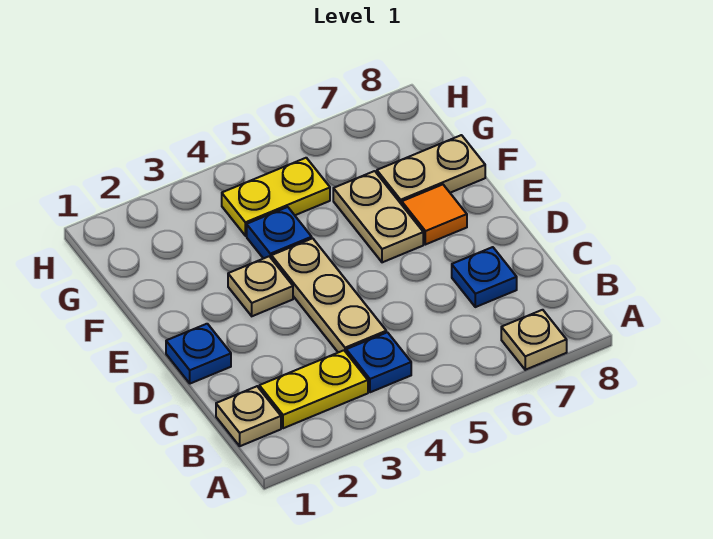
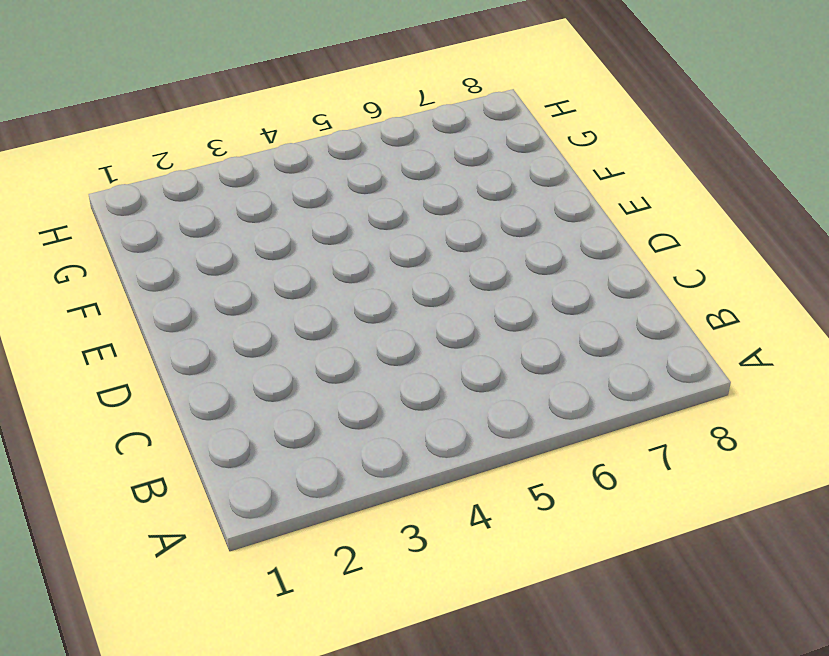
none -> tan 1x1 plate [501,310,567,370]
none -> tan 1x1 plate [216,386,281,446]
none -> yellow 1x2 plate [259,350,368,428]

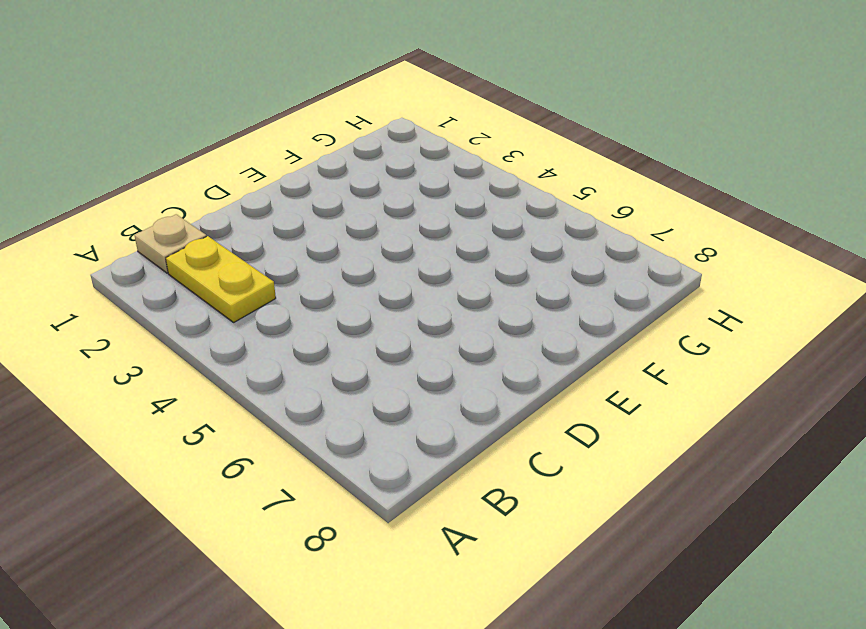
none -> tan 1x1 plate [501,310,567,370]
none -> blue 1x1 plate [346,332,411,392]
none -> tan 1x3 plate [271,238,386,352]

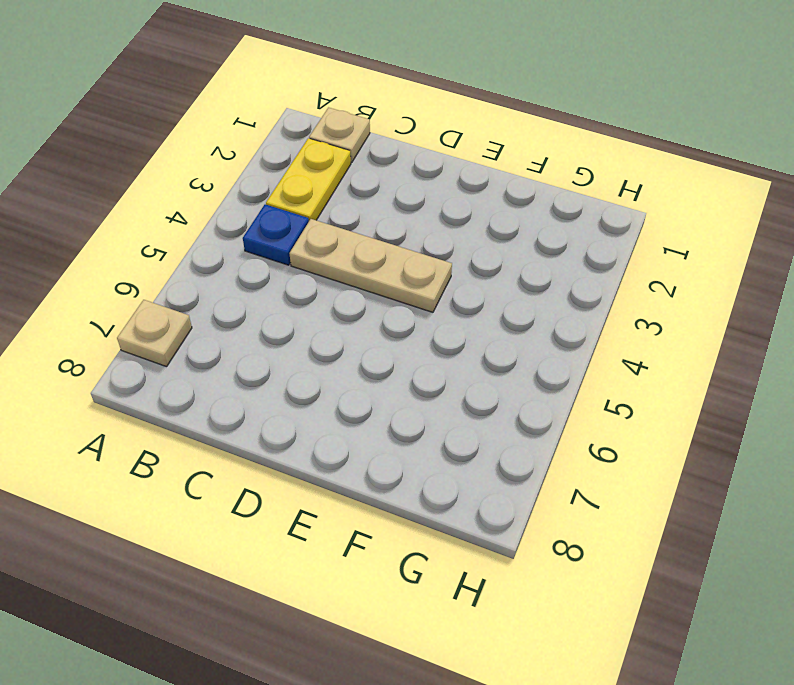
none -> blue 1x1 plate [452,247,517,307]
none -> blue 1x1 plate [166,324,231,384]
none -> tan 1x1 plate [228,256,293,316]

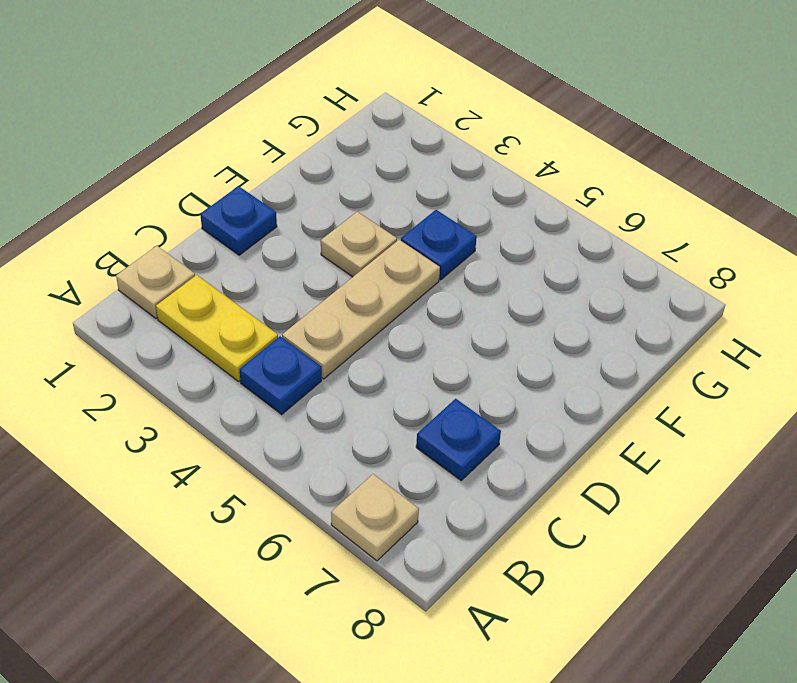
none -> tan 1x2 plate [333,171,423,262]
none -> orange 1x1 tile [402,185,467,245]
none -> tan 1x2 plate [377,135,485,204]

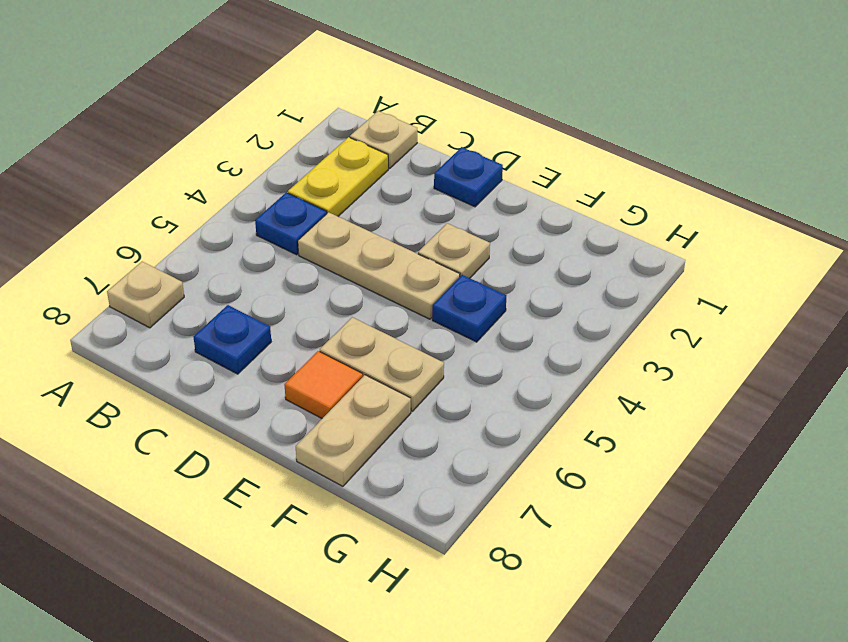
none -> yellow 1x2 plate [222,158,330,236]

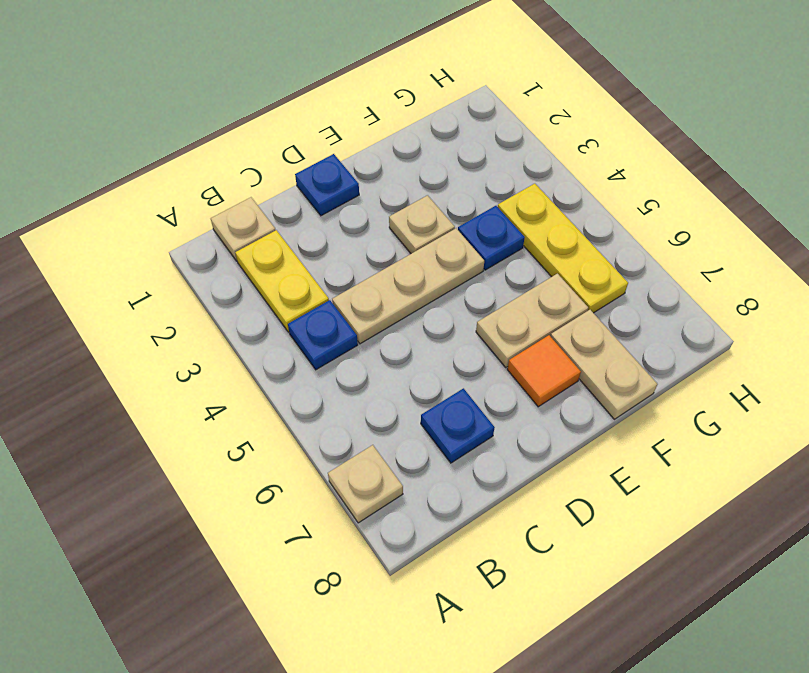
yellow 1x3 plate [498,184,628,313] -> yellow 1x2 plate [222,158,330,236]

